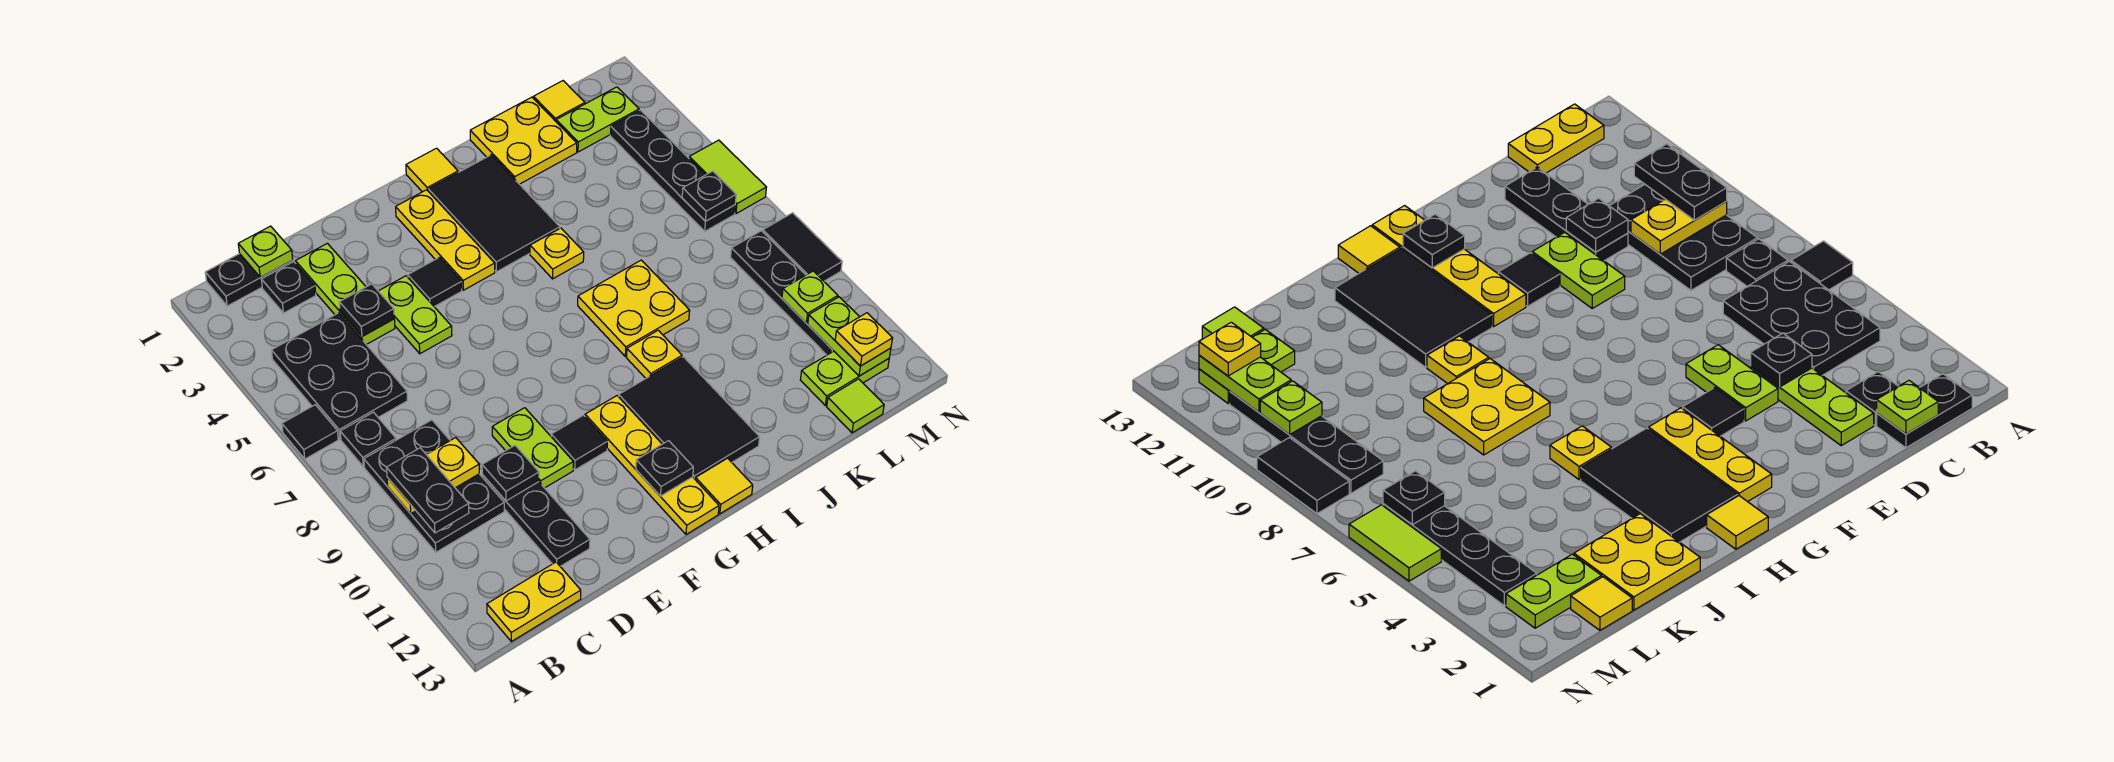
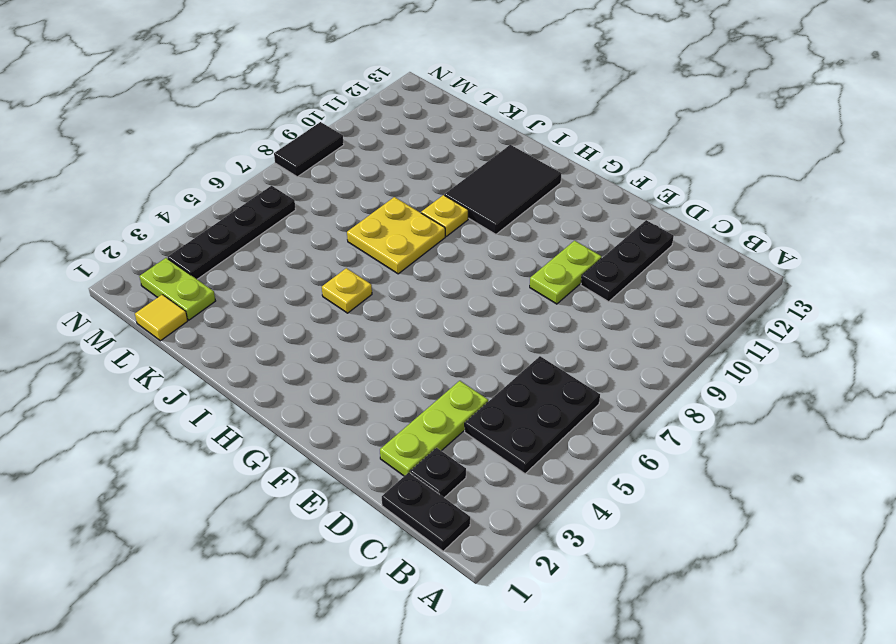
none -> black 1x1 tile [282,405,338,459]
none -> black 1x1 plate [340,412,396,467]
none -> black 2x3 plate [364,420,504,552]
none -> yellow 1x2 plate [487,562,581,642]

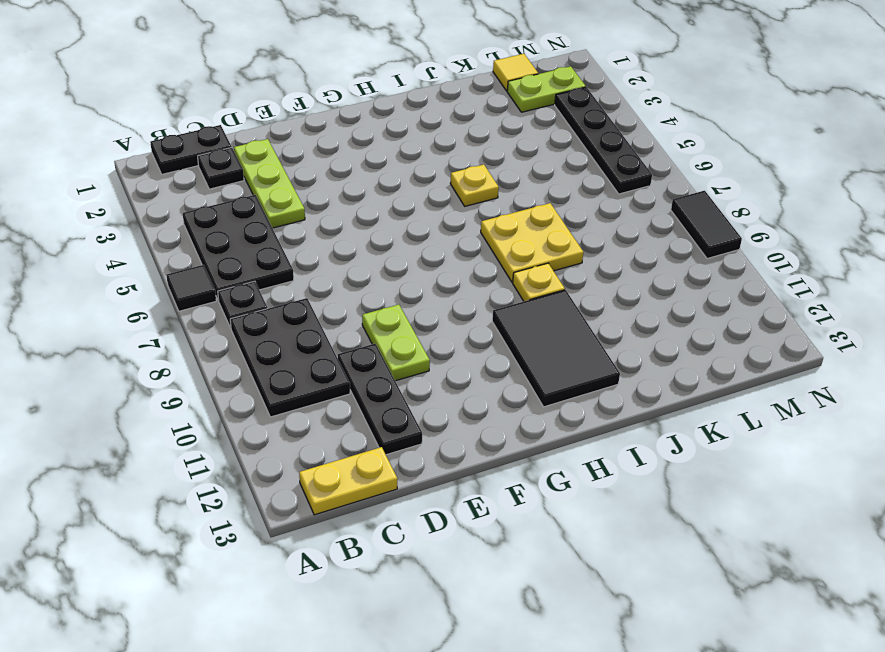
none -> lime 1x2 plate [379,276,452,354]
none -> black 1x1 tile [408,257,462,307]
none -> black 1x1 tile [551,415,607,470]
none -> yellow 1x3 plate [396,190,495,290]

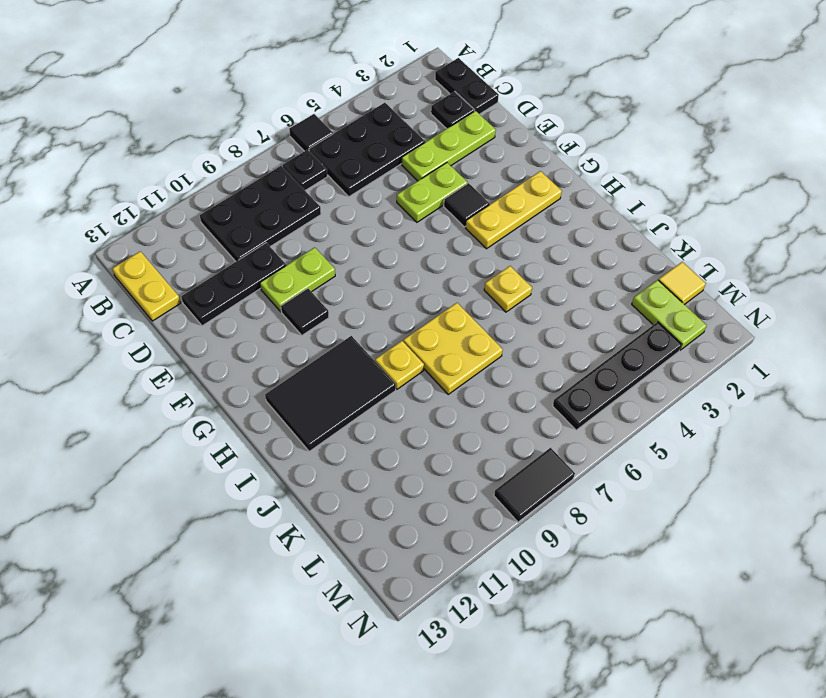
none -> yellow 1x4 plate [585,396,719,534]
none -> yellow 1x1 tile [406,148,458,192]
none -> black 2x3 tile [428,155,560,272]
none -> yellow 1x1 tile [695,458,753,514]

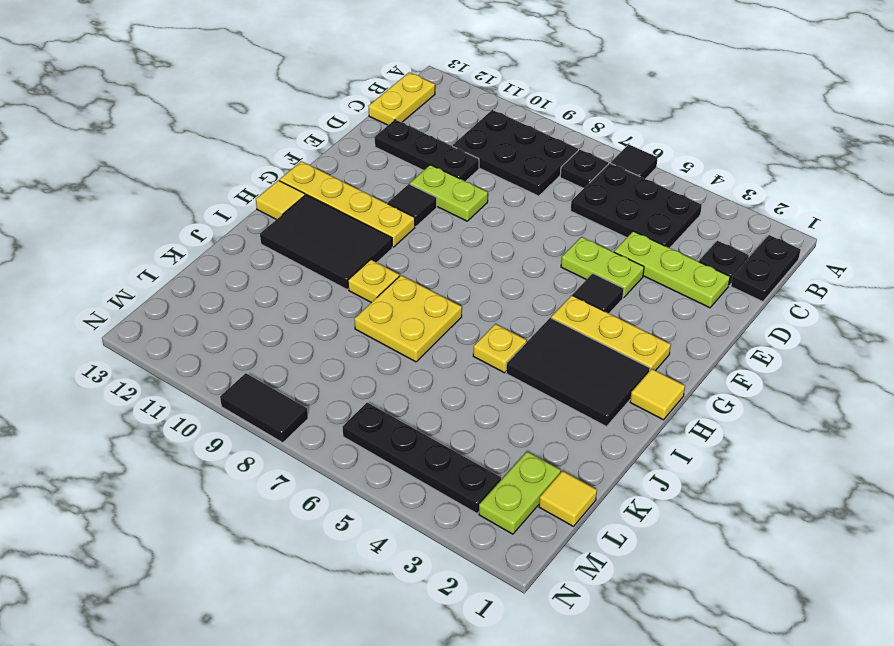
none -> yellow 2x2 plate [470,97,577,184]
none -> lime 1x2 plate [800,351,889,406]
none -> lime 1x1 tile [827,379,884,433]
none -> black 1x4 plate [731,231,833,355]

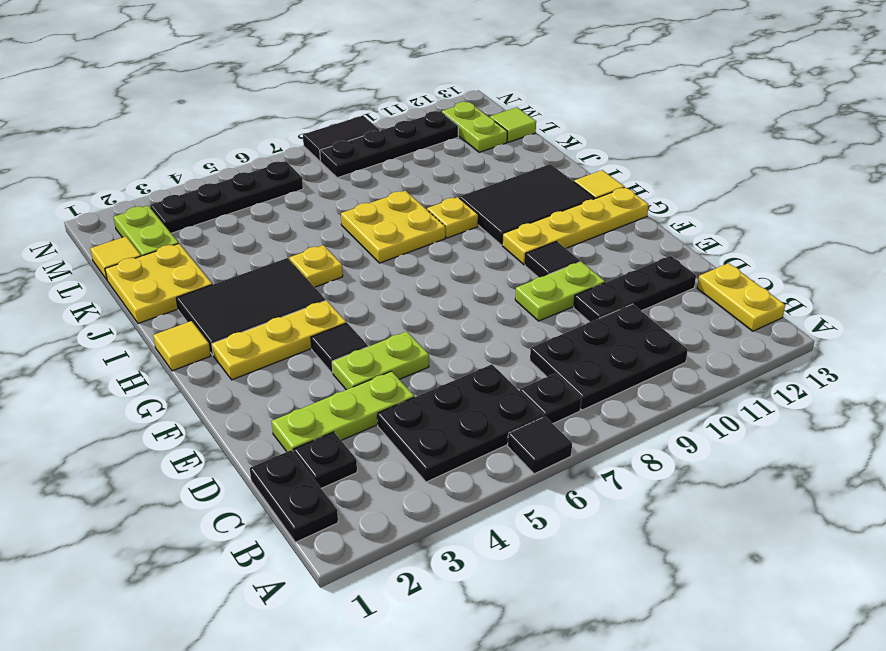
none -> lime 1x2 tile [689,140,766,214]
none -> yellow 1x2 plate [387,438,479,514]
none -> lime 1x1 plate [238,226,293,277]
none -> black 1x1 plate [339,284,394,336]

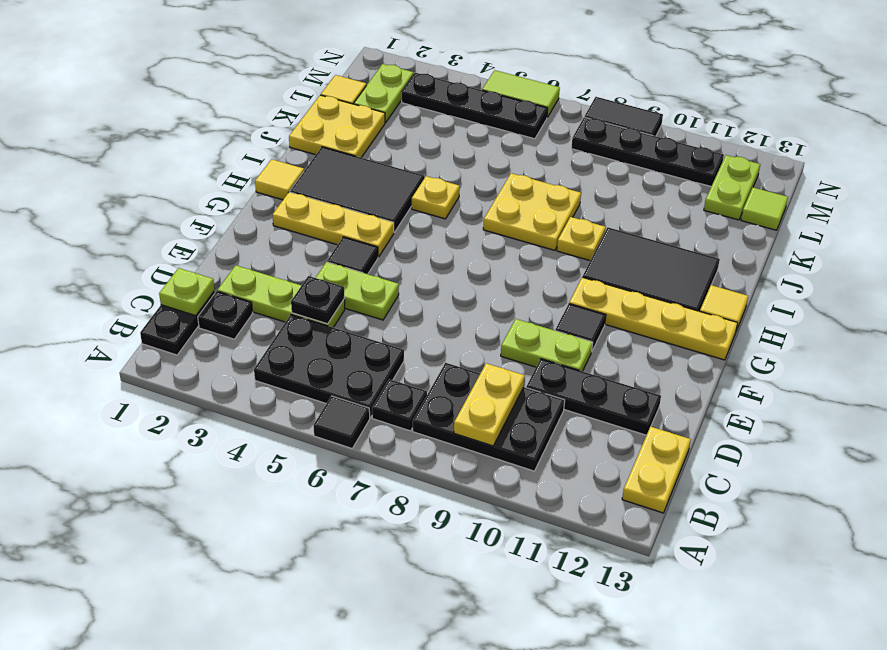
none -> black 1x1 plate [482,445,539,501]
none -> black 1x1 plate [636,441,693,496]
none -> black 1x1 plate [682,171,736,221]
none -> lime 1x1 plate [782,271,838,323]

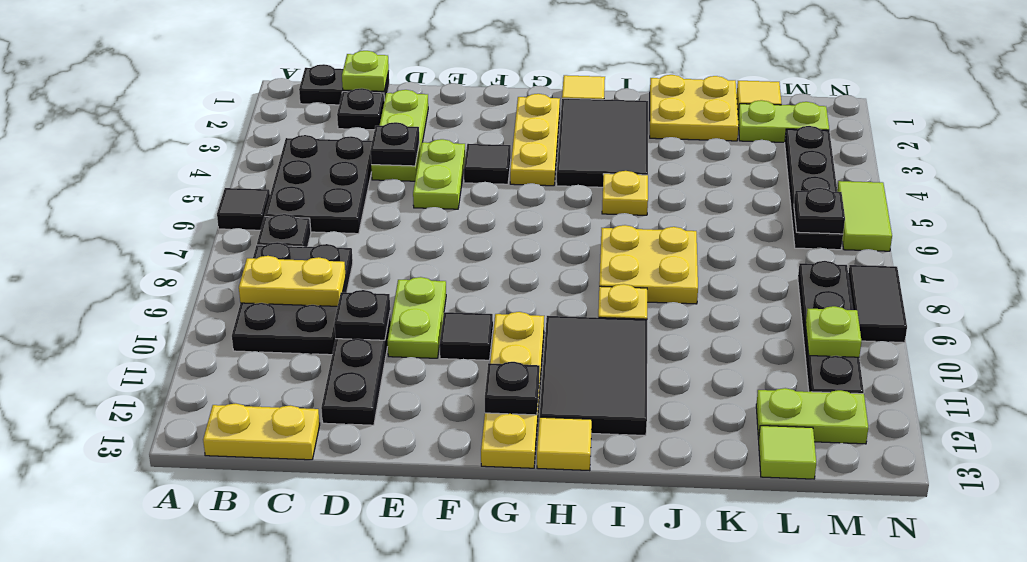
none -> lime 1x2 plate [808,297,891,376]
none -> black 1x2 plate [386,448,469,533]
none -> yellow 1x1 plate [835,313,892,366]

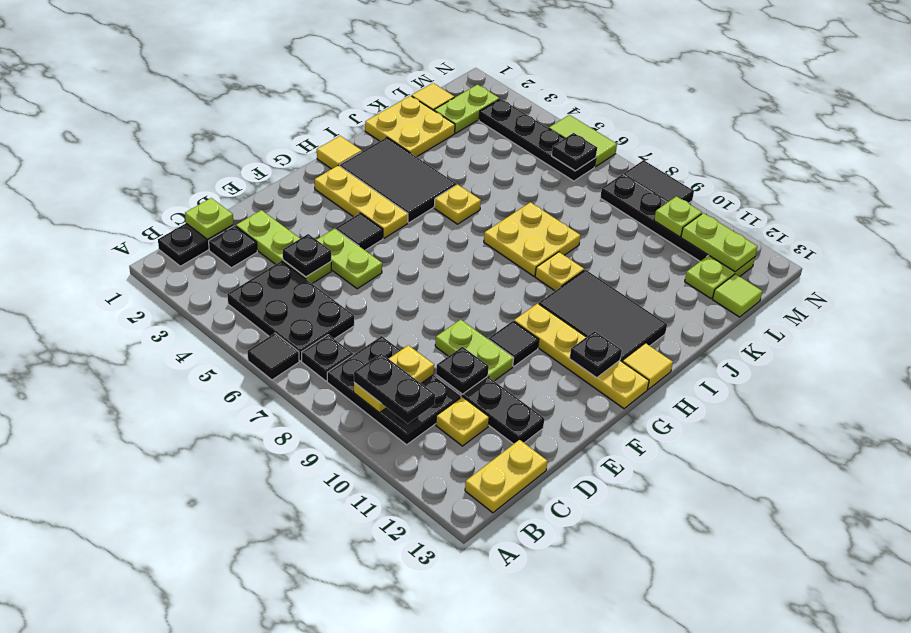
yellow 1x1 plate [436,397,489,446] -> yellow 1x1 plate moved to [835,313,892,366]

